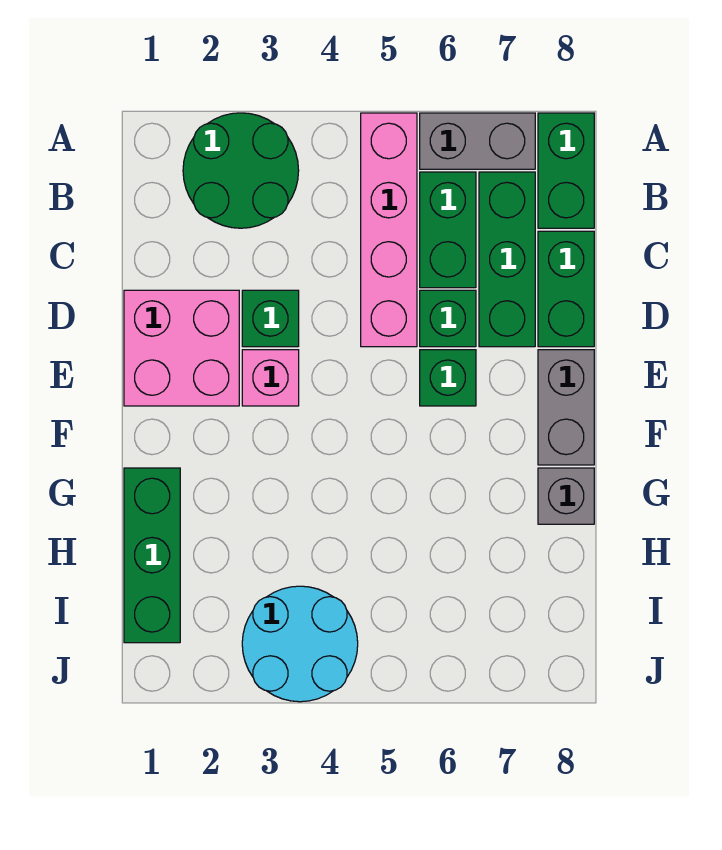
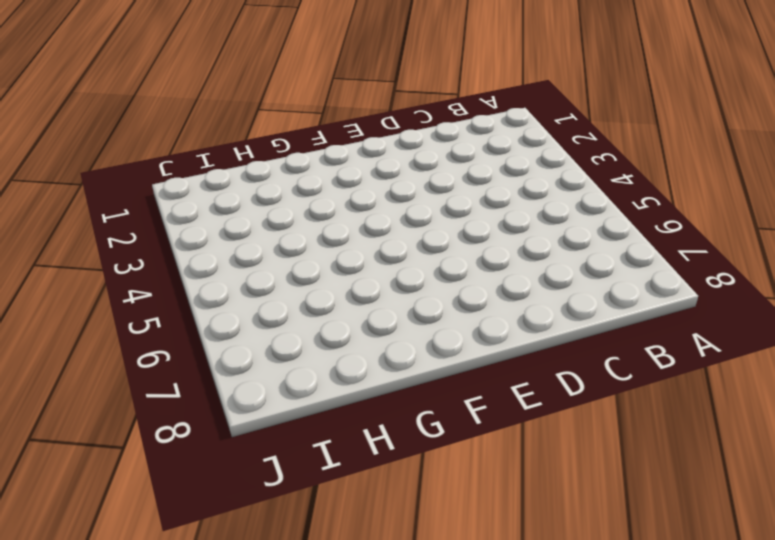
none -> green 2x2 round brick [183,113,299,228]
none -> pink 1x4 brick [361,113,417,347]
none -> grey 1x2 brick [420,113,535,169]

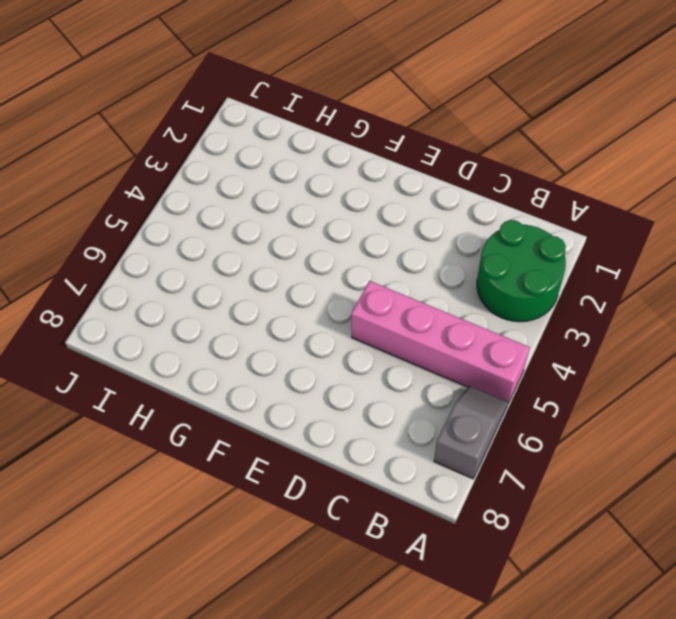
grey 1x2 slope [434,386,508,479] -> grey 1x2 brick [420,113,535,169]
none -> green 1x2 brick [538,113,594,228]
none -> green 1x2 brick [420,172,476,288]
none -> green 1x3 brick [479,172,535,347]

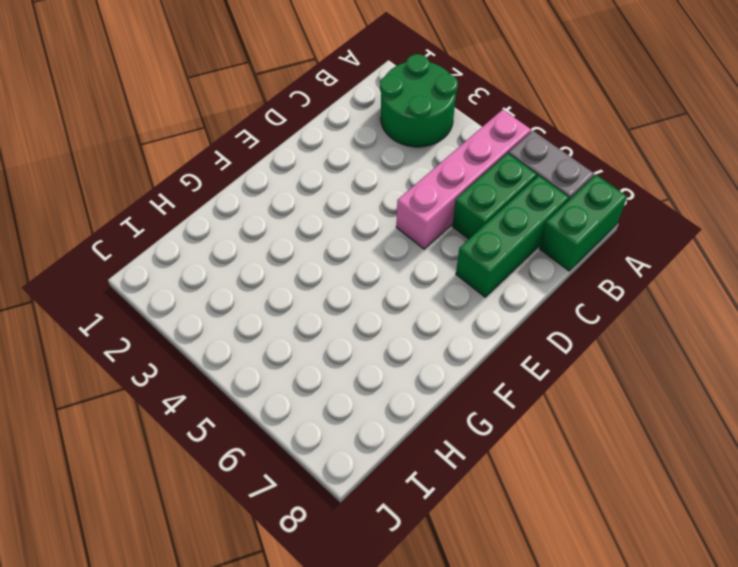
none -> green 1x2 brick [538,231,594,347]
none -> pink 2x2 brick [124,290,239,406]
none -> green 1x1 brick [242,290,299,347]

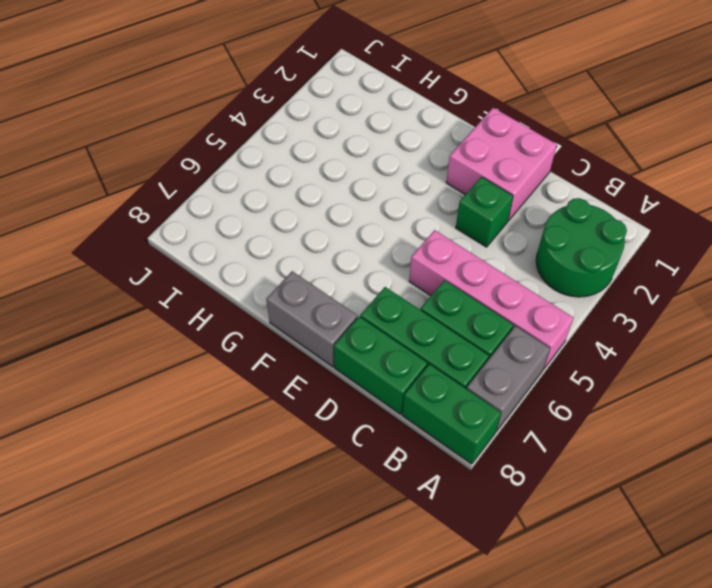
none -> green 1x1 brick [420,290,476,347]
none -> pink 1x1 brick [242,350,299,406]
none -> green 1x1 brick [420,350,476,406]

